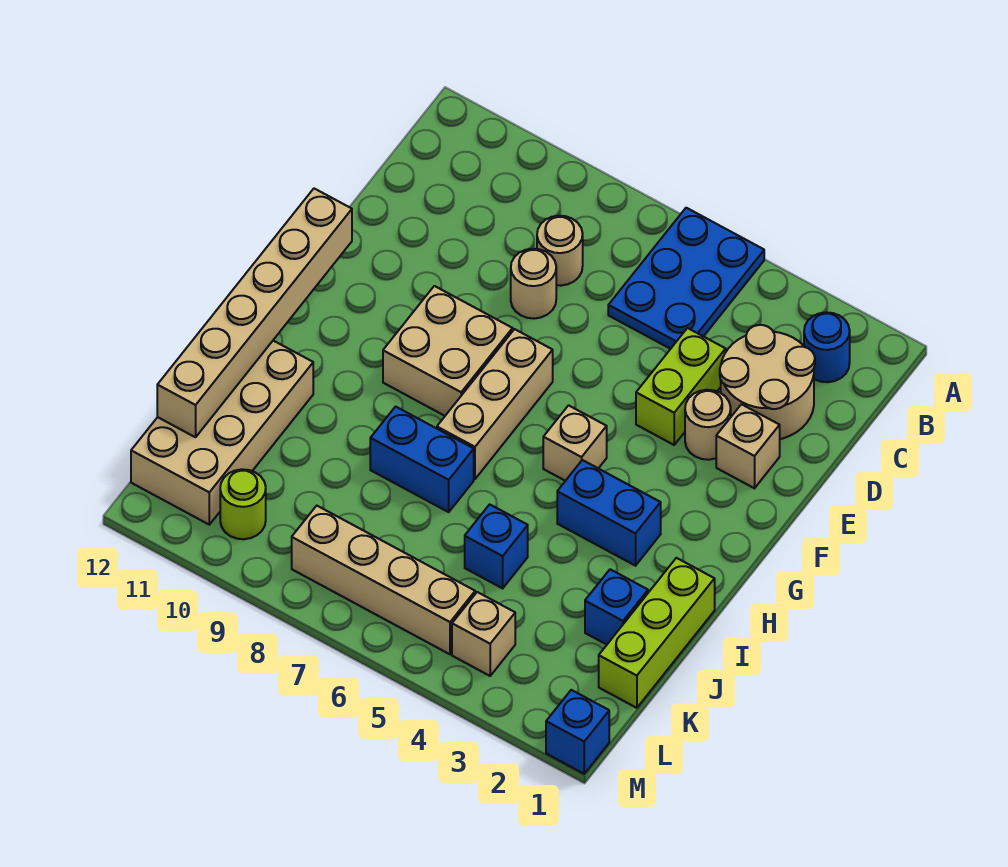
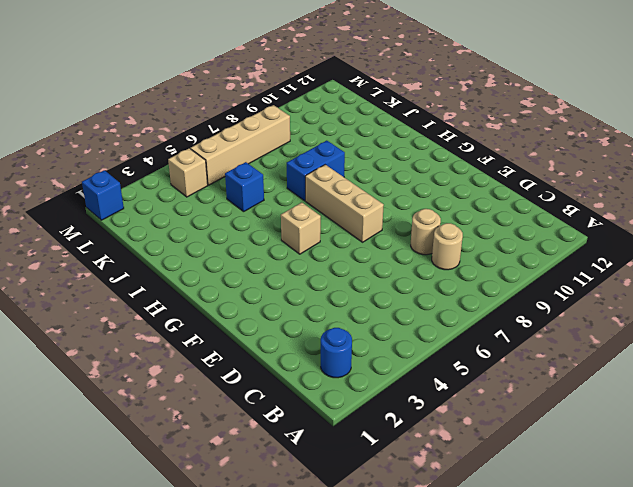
none -> blue 2x3 plate [608,208,764,349]
none -> tan 2x2 round brick [720,325,815,439]
none -> lime 1x2 brick [636,328,726,445]

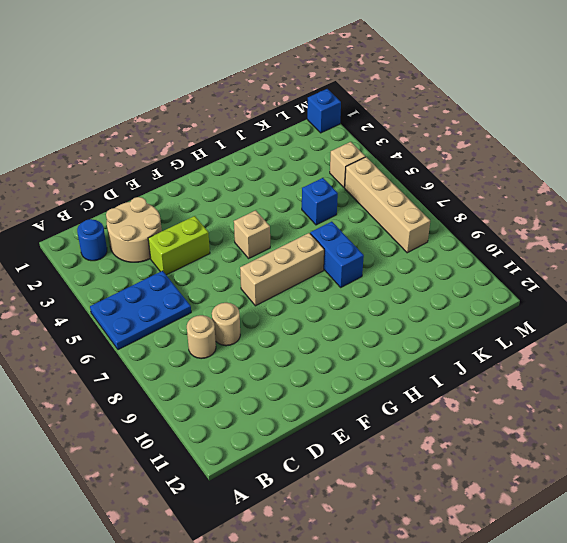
none -> tan 1x1 brick [716,404,780,488]
none -> tan 1x1 round brick [685,390,731,460]
none -> tan 2x2 brick [383,286,513,416]

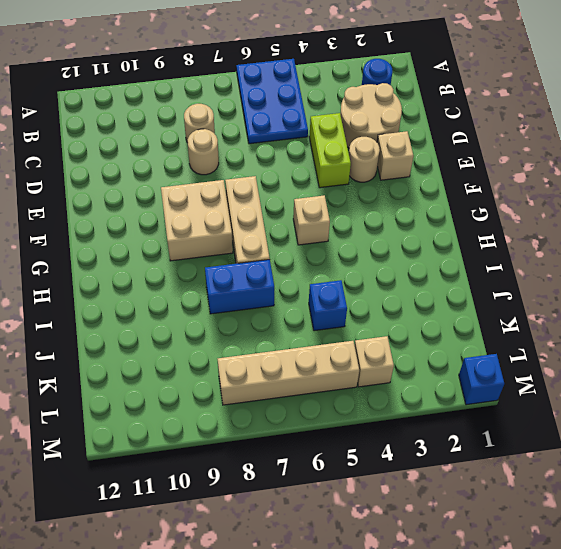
none -> blue 1x2 brick [557,460,661,566]
none -> lime 1x3 brick [599,558,715,708]
none -> tan 2x4 brick [131,341,313,525]

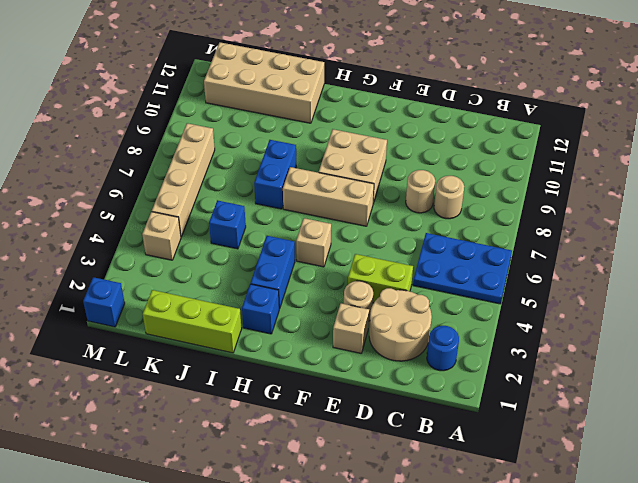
blue 1x1 brick [242,284,279,334] -> blue 1x1 brick moved to [585,569,648,645]
none -> lime 1x1 round brick [220,469,266,539]
none -> tan 1x6 brick [157,189,352,437]

